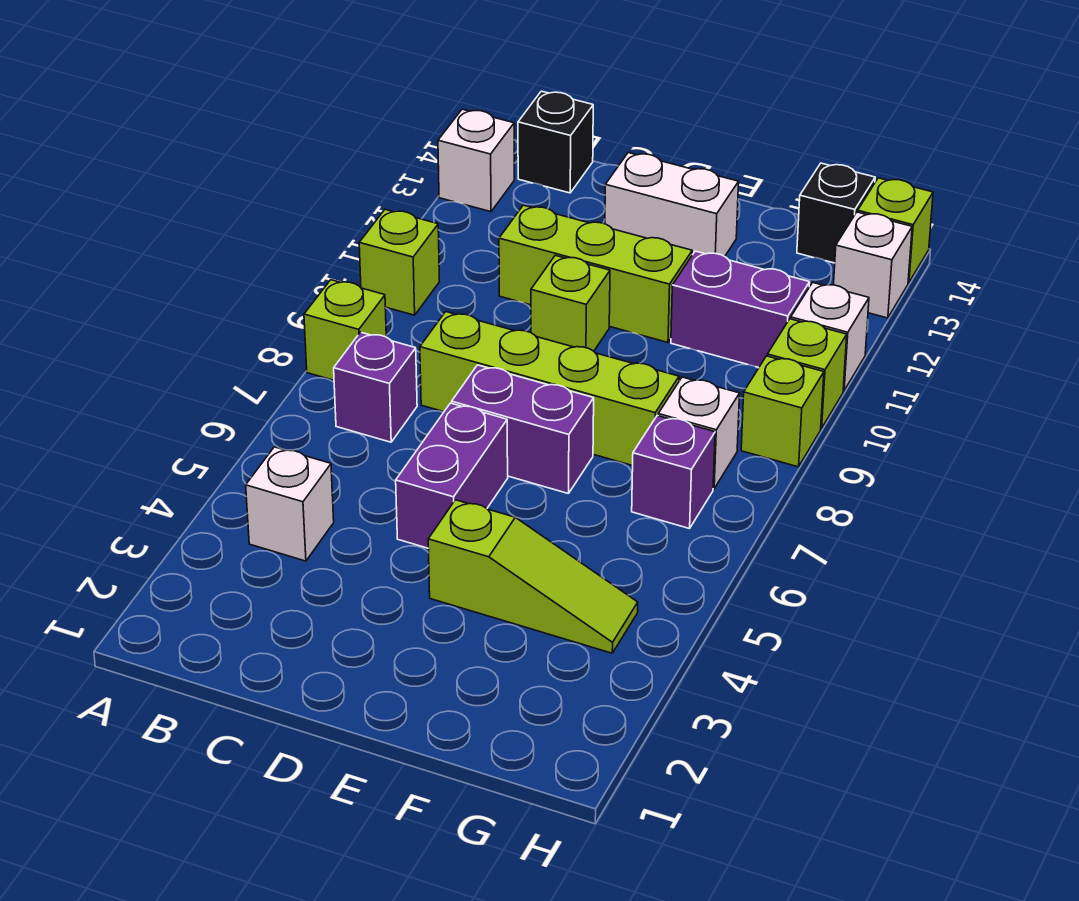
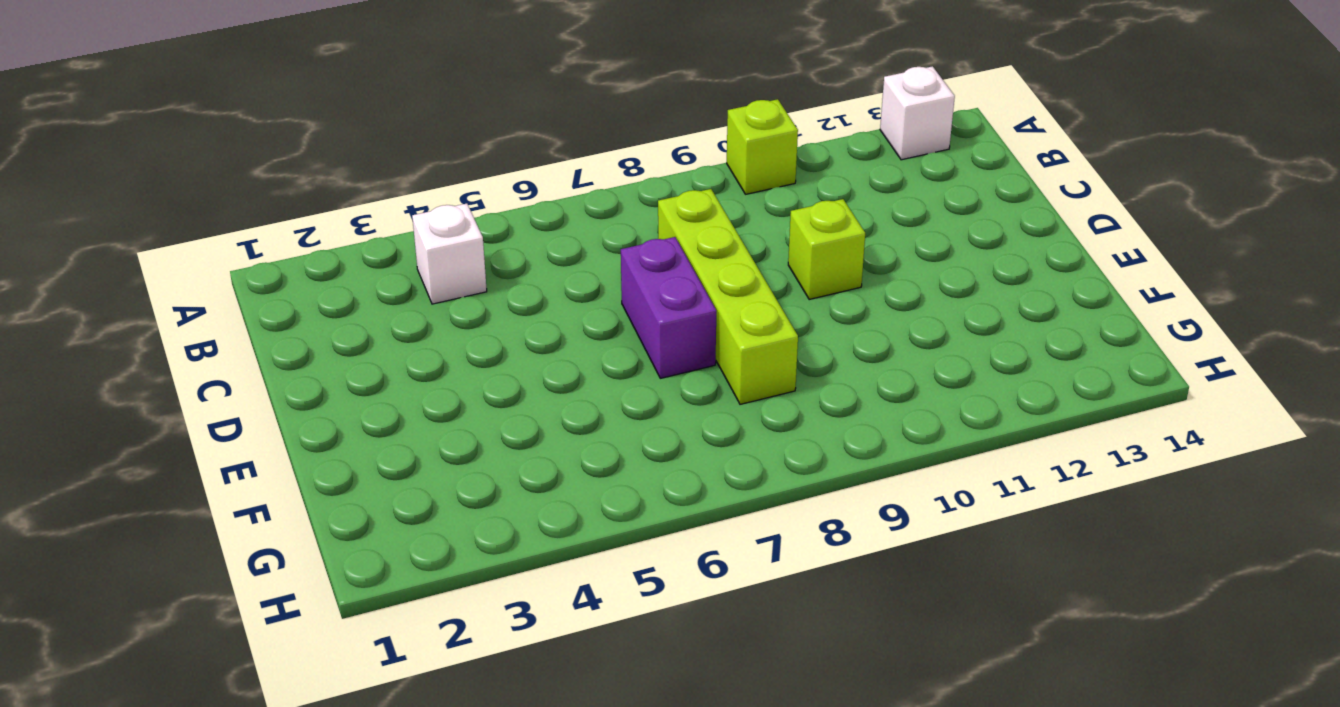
none -> lime 1x1 brick [304,280,386,380]
none -> purple 1x1 brick [334,332,417,442]
none -> black 1x1 brick [518,91,593,193]

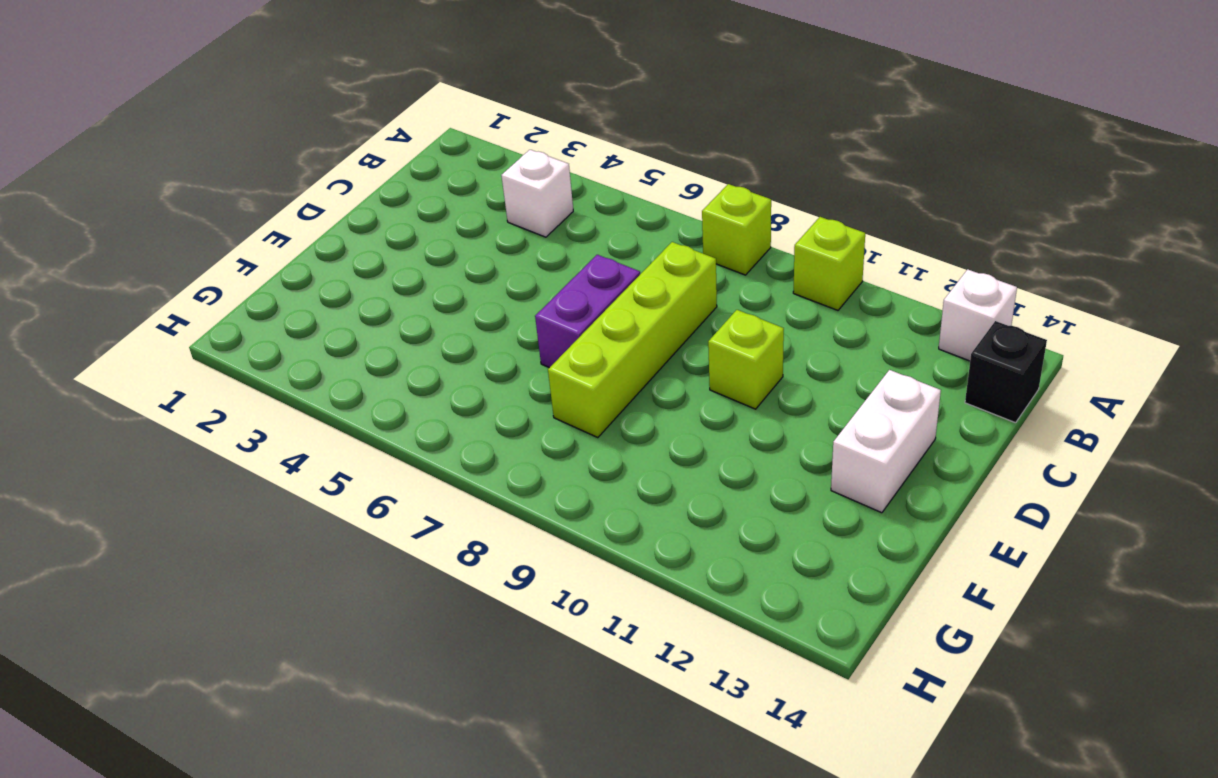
none -> purple 1x1 brick [334,332,417,442]
none -> lime 1x3 brick [499,205,692,342]
none -> purple 1x2 brick [396,403,508,548]

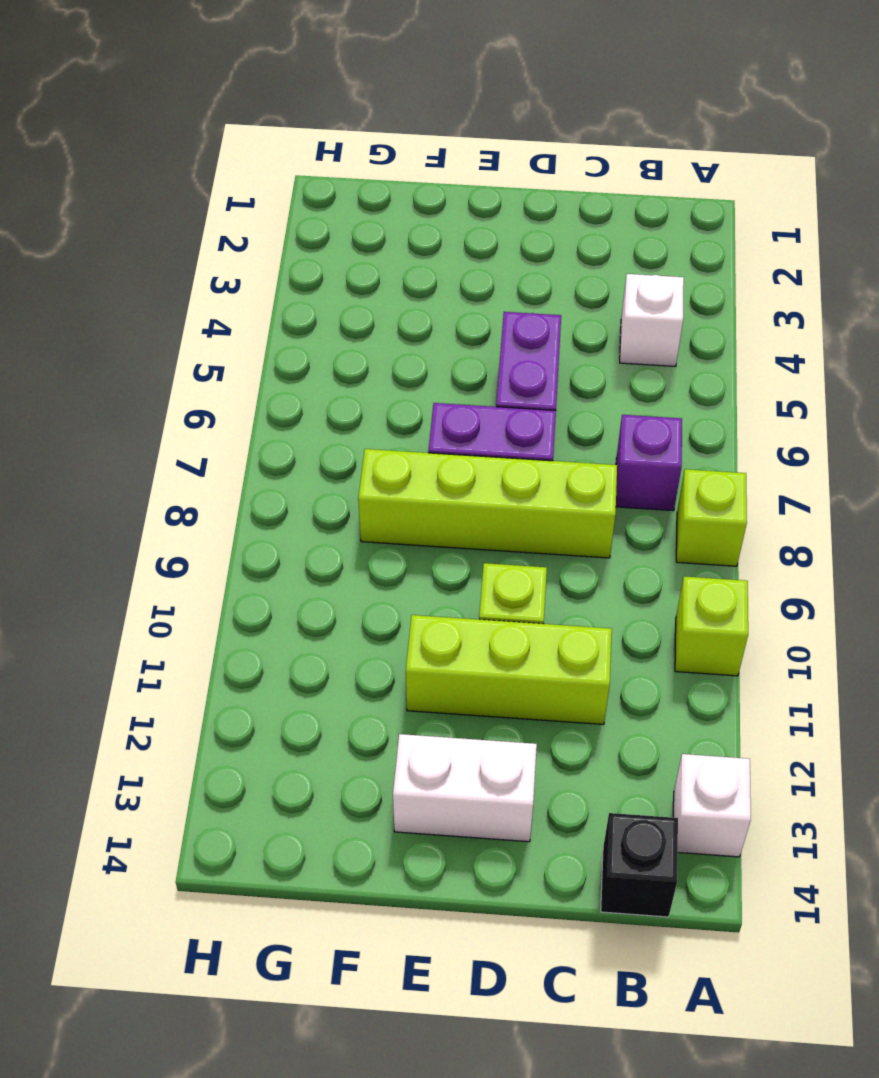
none -> lime 1x3 slope [428,500,638,653]
none -> purple 1x2 brick [671,251,810,367]
none -> purple 1x1 brick [632,416,715,529]

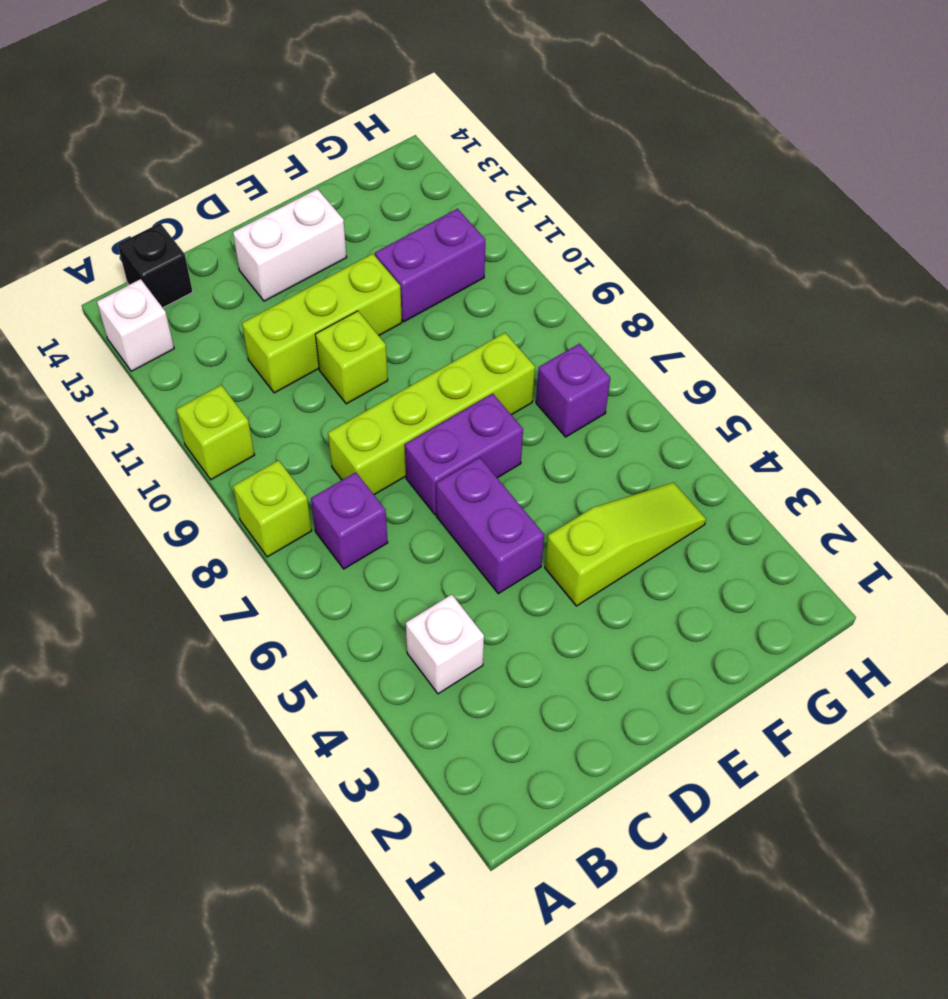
none -> white 1x1 brick [658,377,740,489]
none -> black 1x1 brick [797,163,875,263]
none -> lime 1x1 brick [741,356,824,467]

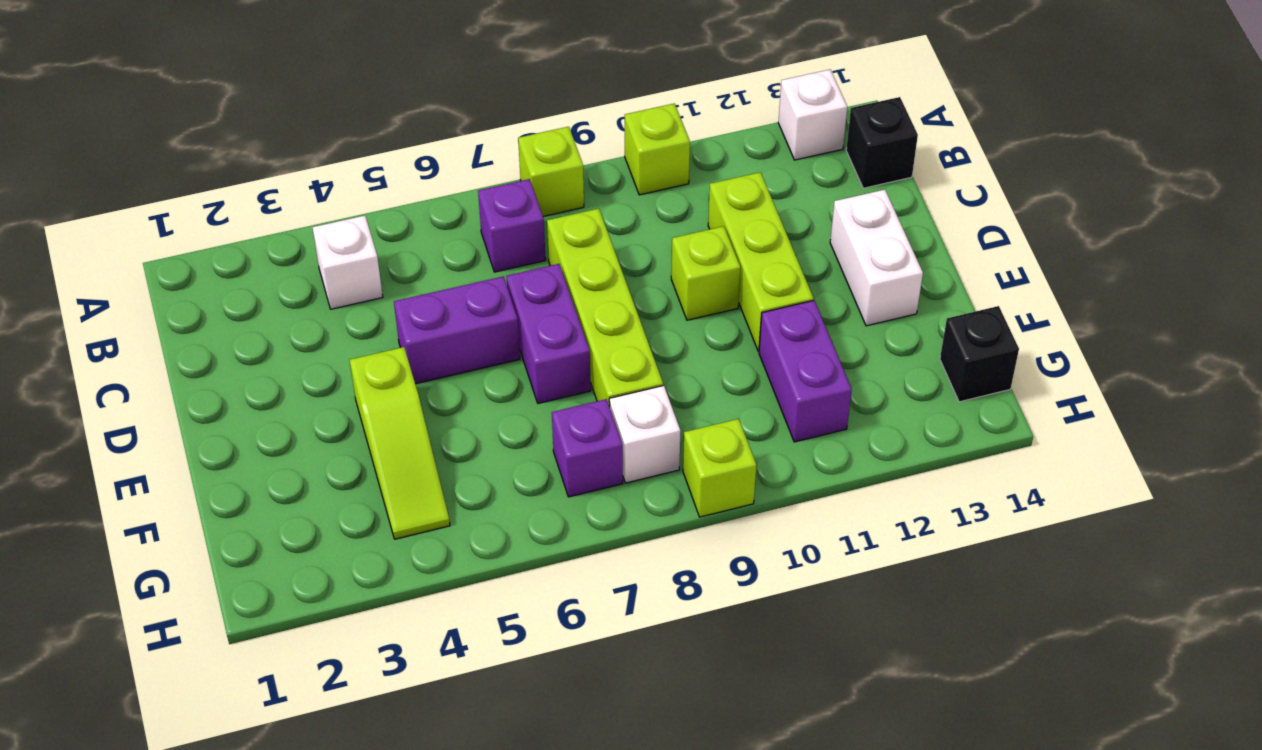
none -> lime 1x1 brick [767,319,847,428]
none -> white 1x1 brick [791,283,869,391]
none -> white 1x1 brick [834,212,912,318]

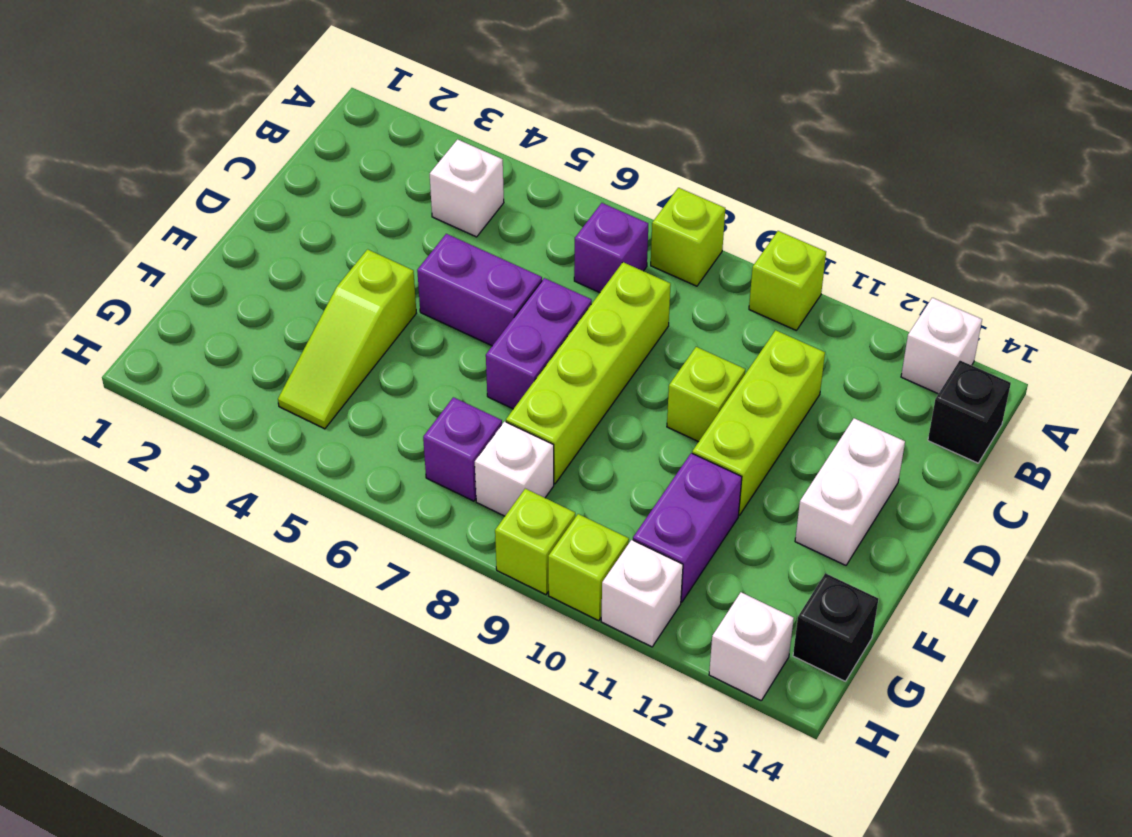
none -> lime 1x1 brick [858,178,933,283]

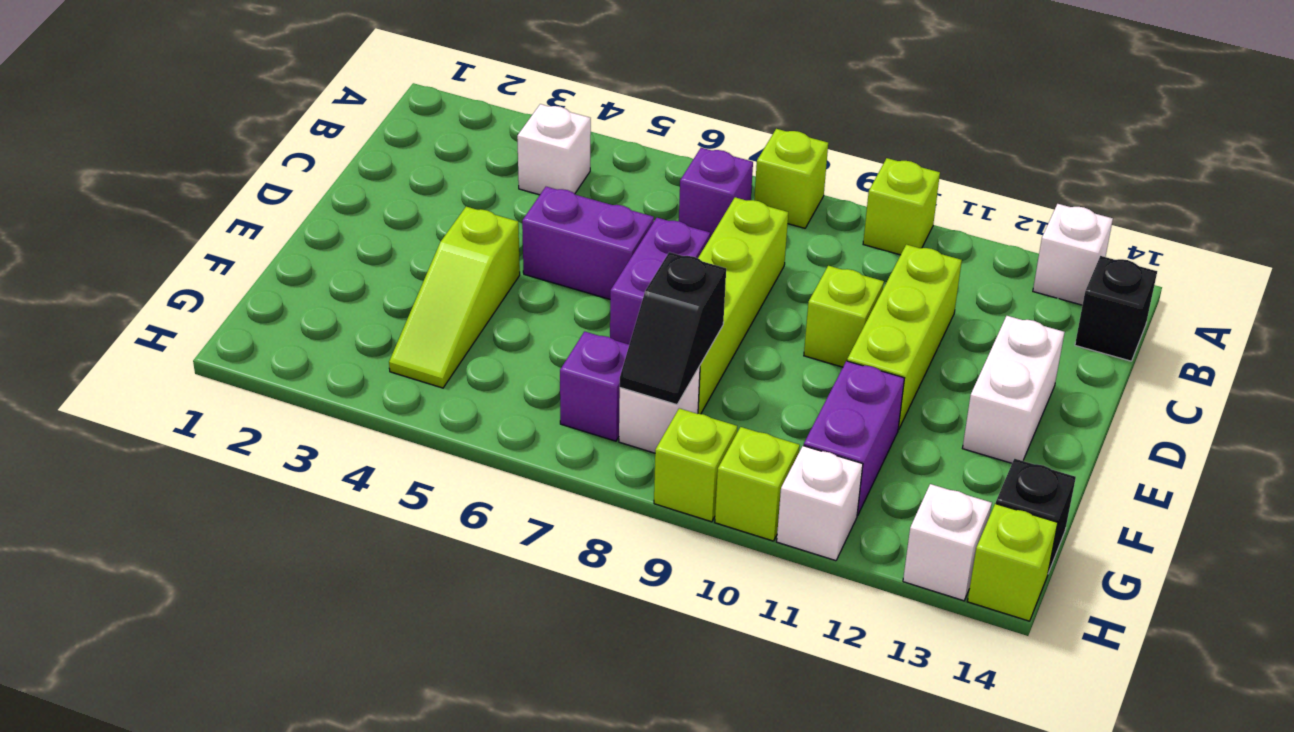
black 1x2 slope [620,252,726,405] -> none

